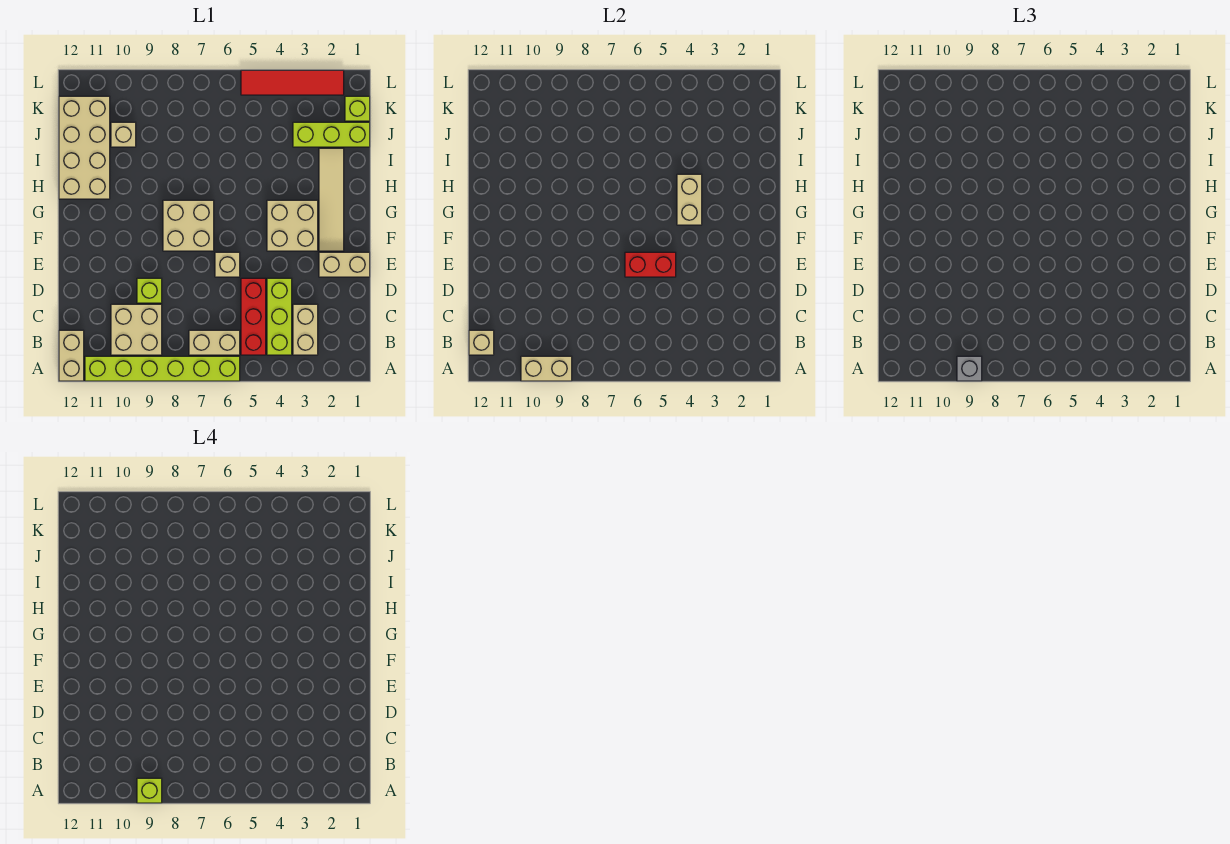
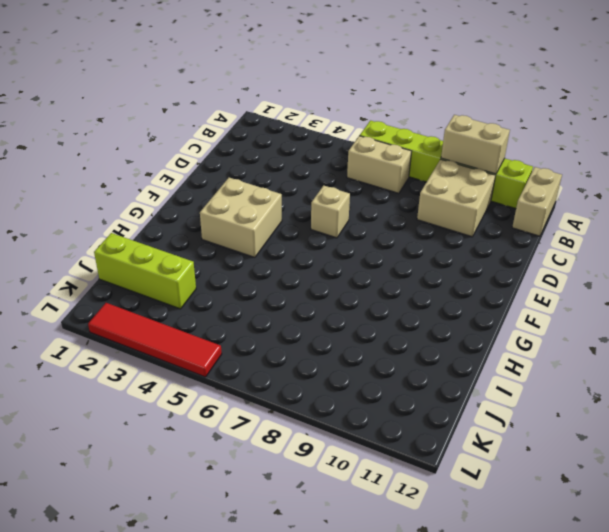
none -> tan 1x2 brick [293,304,318,355]
none -> lime 1x3 brick [267,278,292,355]
none -> red 1x3 brick [241,278,266,355]

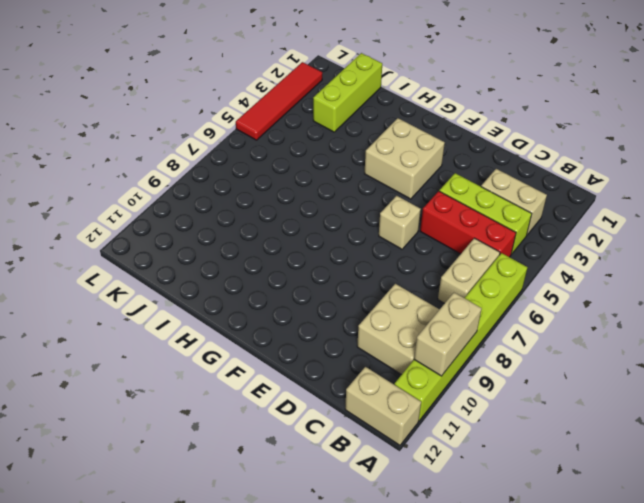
none -> lime 1x1 brick [137,278,162,303]
none -> tan 1x2 brick [319,252,370,277]
none -> tan 1x4 tile [319,148,344,251]

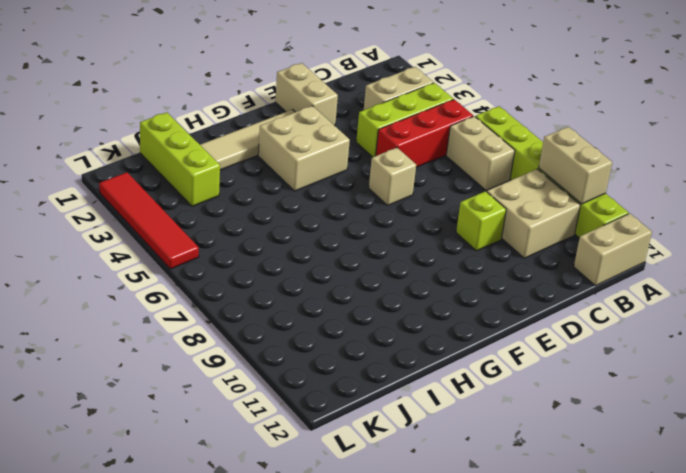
none -> tan 2x2 brick [163,200,214,251]
none -> tan 2x4 brick [59,96,110,199]
none -> tan 1x1 brick [111,122,136,147]

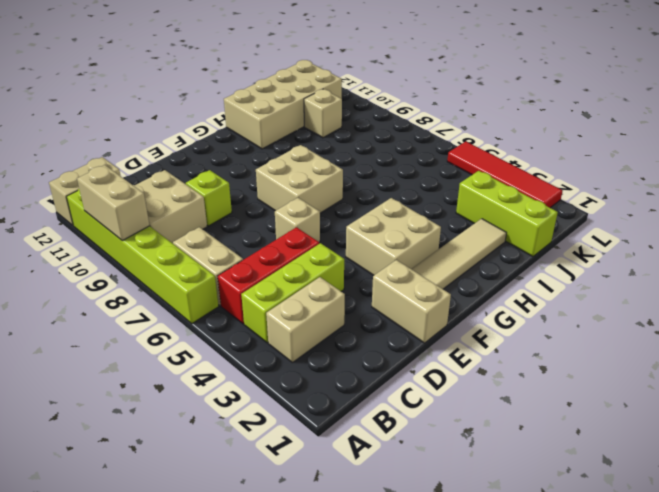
none -> lime 1x1 brick [345,96,370,121]
none -> tan 1x1 brick [469,330,494,355]
none -> red 1x2 brick [625,252,676,277]

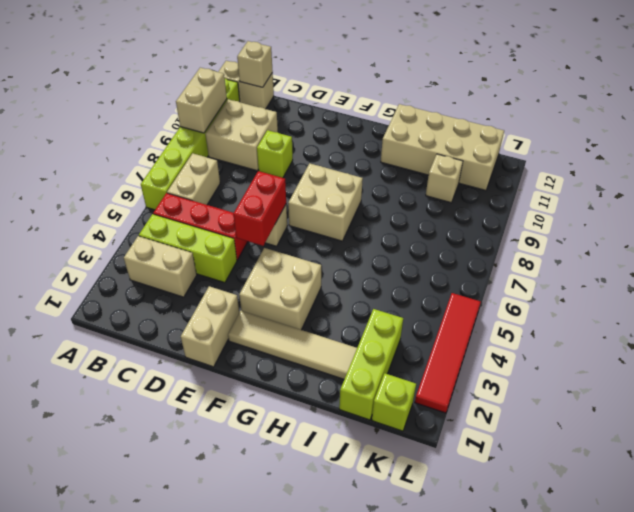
none -> tan 1x2 brick [677,174,702,225]
none -> grey 1x1 brick [957,356,982,381]
none -> lime 1x1 brick [137,778,162,803]

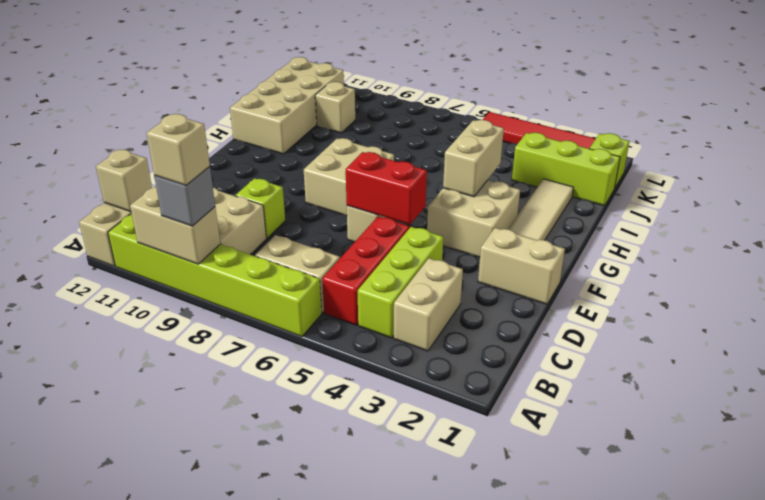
tan 1x1 brick [147,114,210,186] -> lime 1x1 brick [137,778,162,803]

